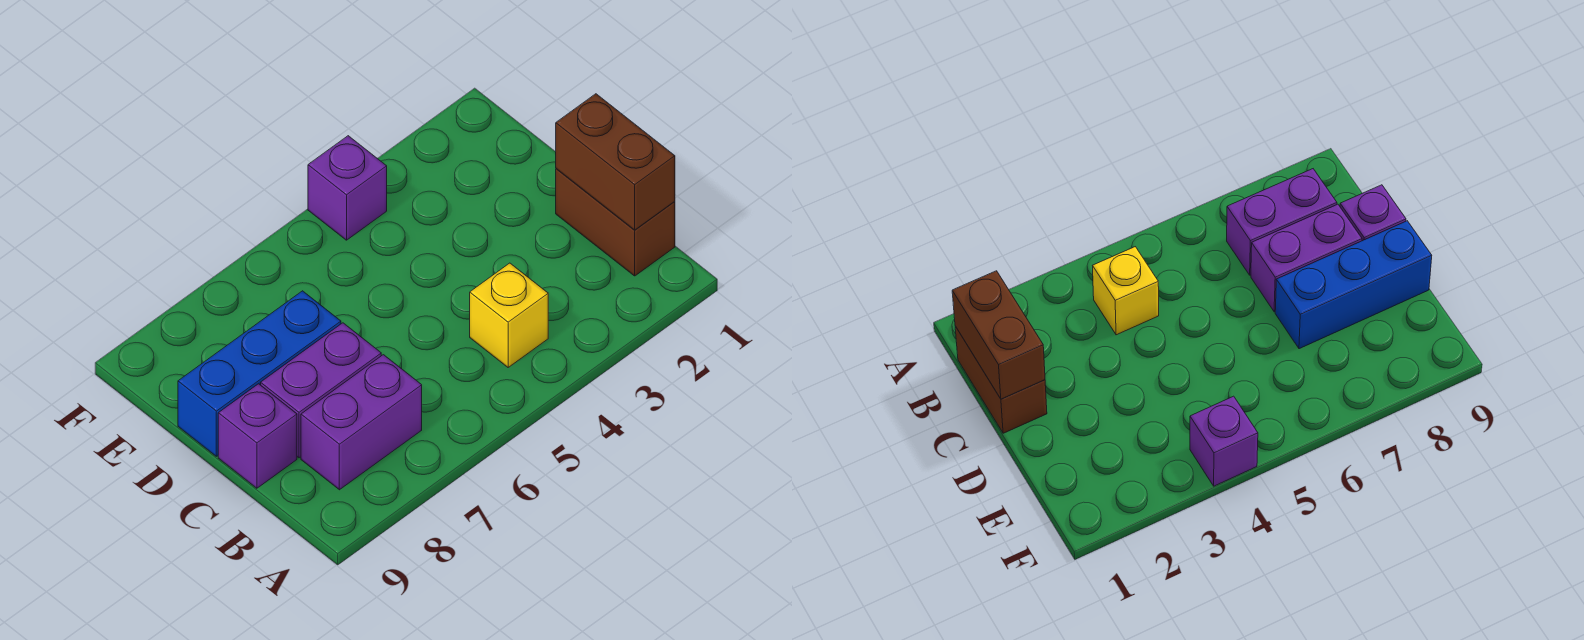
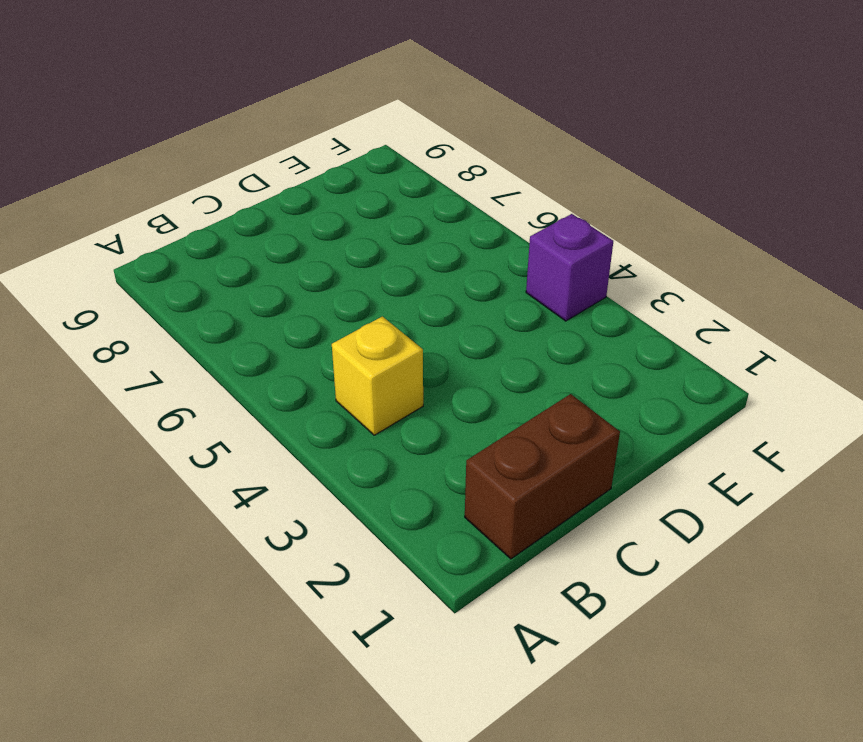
none -> purple 1x2 brick [301,355,422,490]
none -> purple 1x2 brick [261,323,381,458]

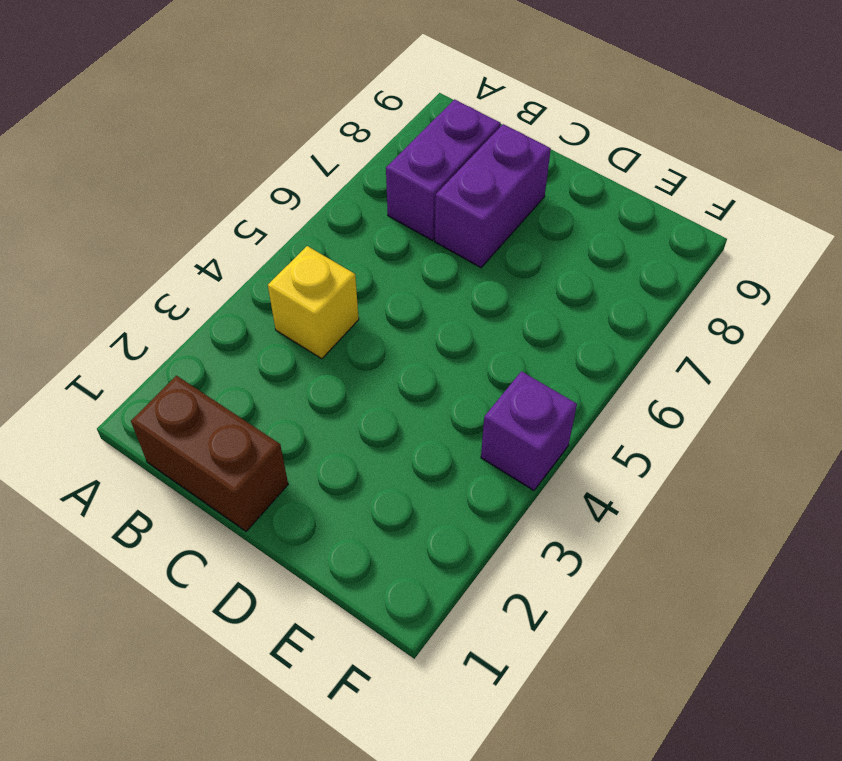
none -> purple 1x1 brick [218,384,297,488]
none -> blue 1x3 brick [178,291,341,456]

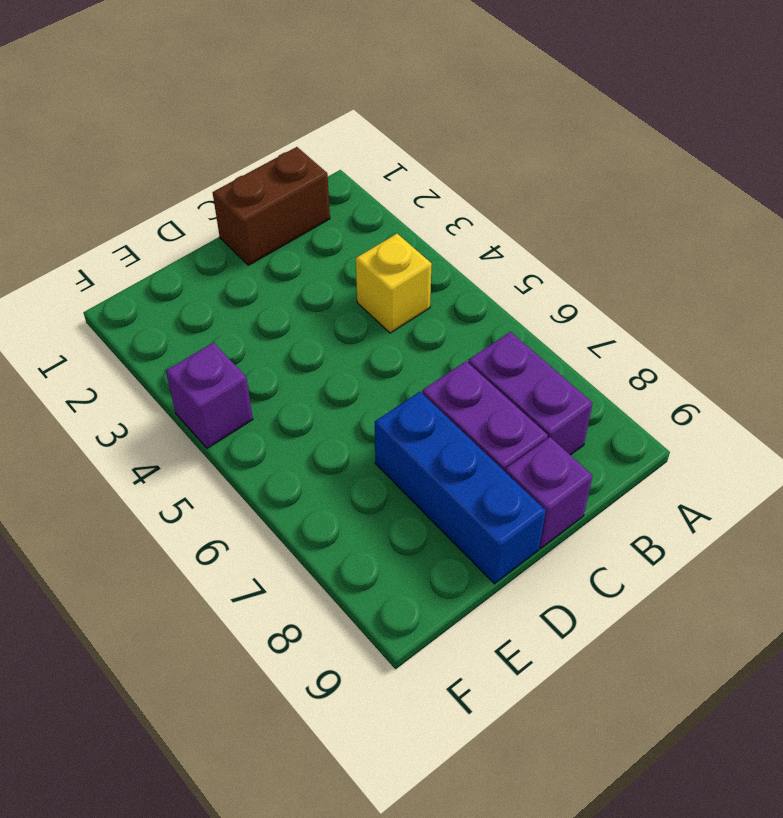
none -> brown 1x2 brick [556,94,675,230]

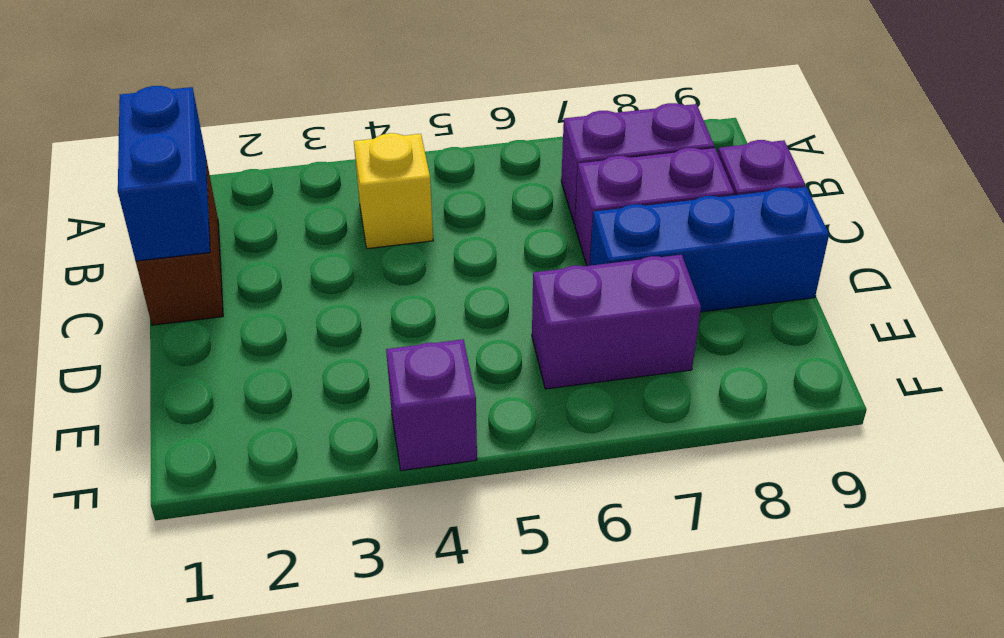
blue 1x2 brick [118,86,210,261] -> brown 1x2 brick [556,94,675,230]
purple 1x2 brick [532,255,701,389] -> none

